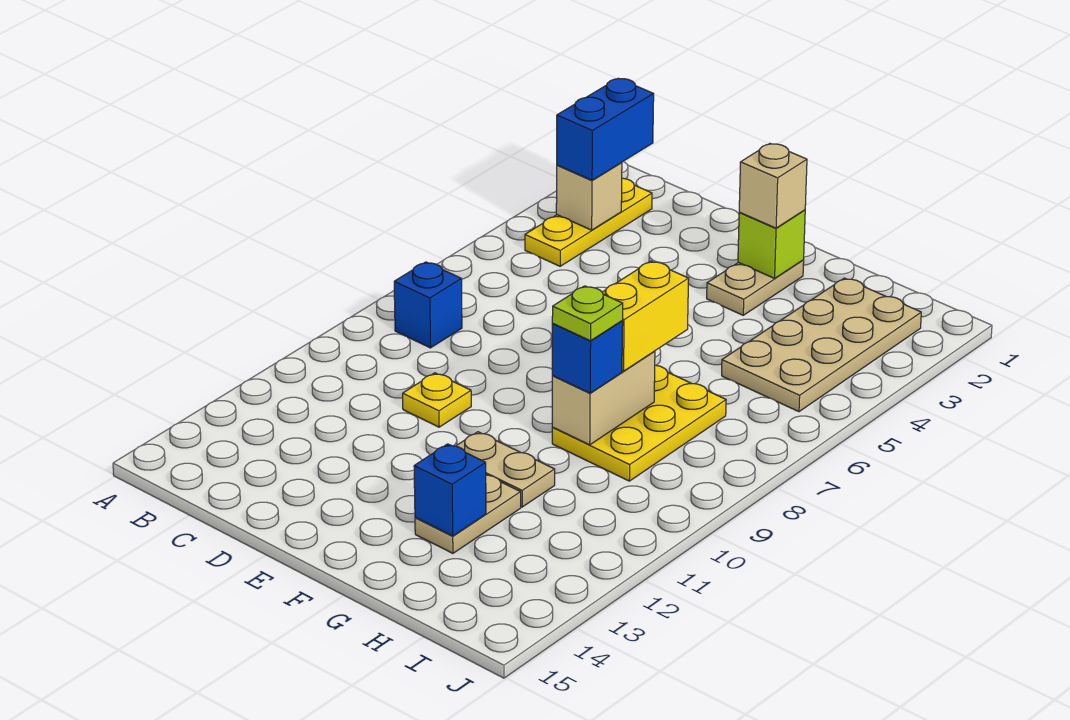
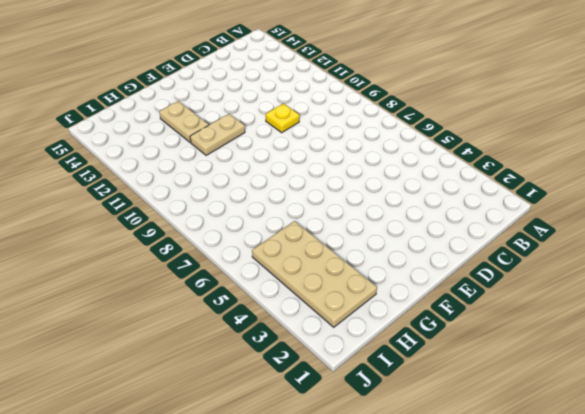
none -> yellow 1x3 plate [525,178,652,266]
none -> blue 1x1 brick [394,262,462,348]
none -> tan 1x2 plate [707,260,804,315]

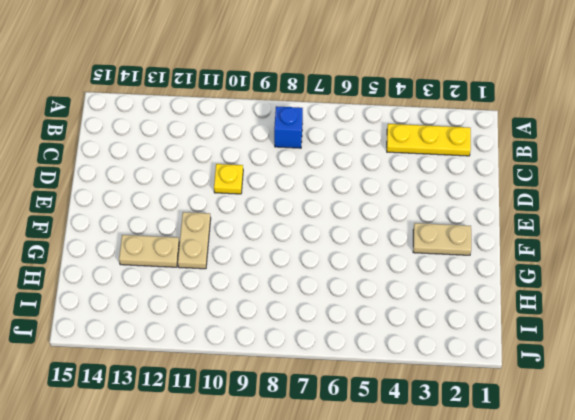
none -> yellow 2x3 plate [552,365,726,481]
none -> tan 2x4 plate [722,278,921,412]
none -> tan 1x1 brick [556,163,622,230]

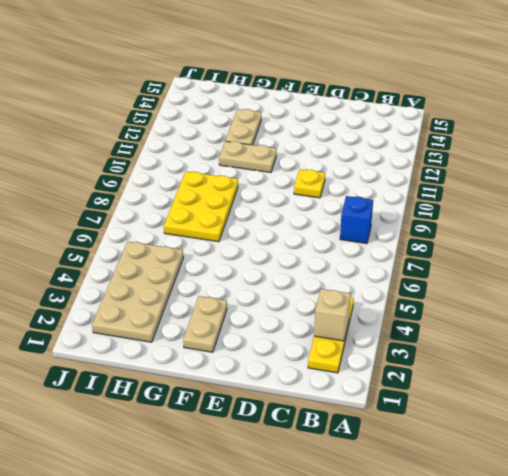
none -> lime 1x1 brick [738,210,805,278]
none -> tan 1x2 brick [552,351,655,445]
none -> blue 1x1 brick [414,444,486,536]

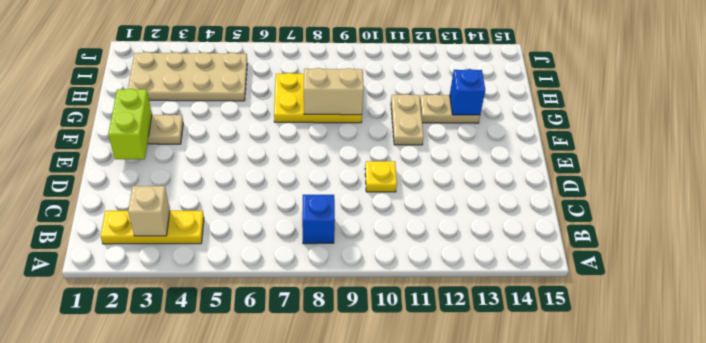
lime 1x2 brick [108,89,152,159] -> lime 1x1 brick [738,210,805,278]
none -> blue 1x2 brick [557,79,654,180]
none -> tan 1x1 brick [739,144,807,228]
none -> yellow 1x2 brick [602,261,689,371]

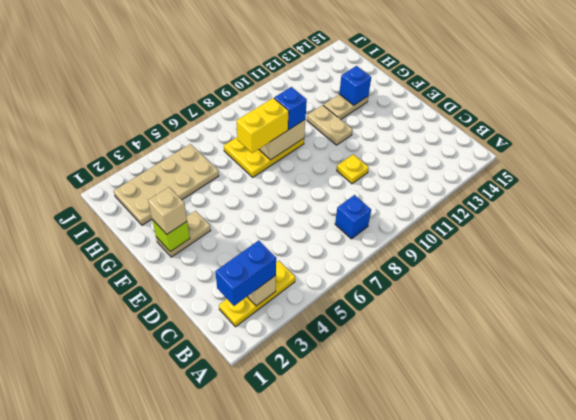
none -> lime 1x1 plate [552,286,623,341]

